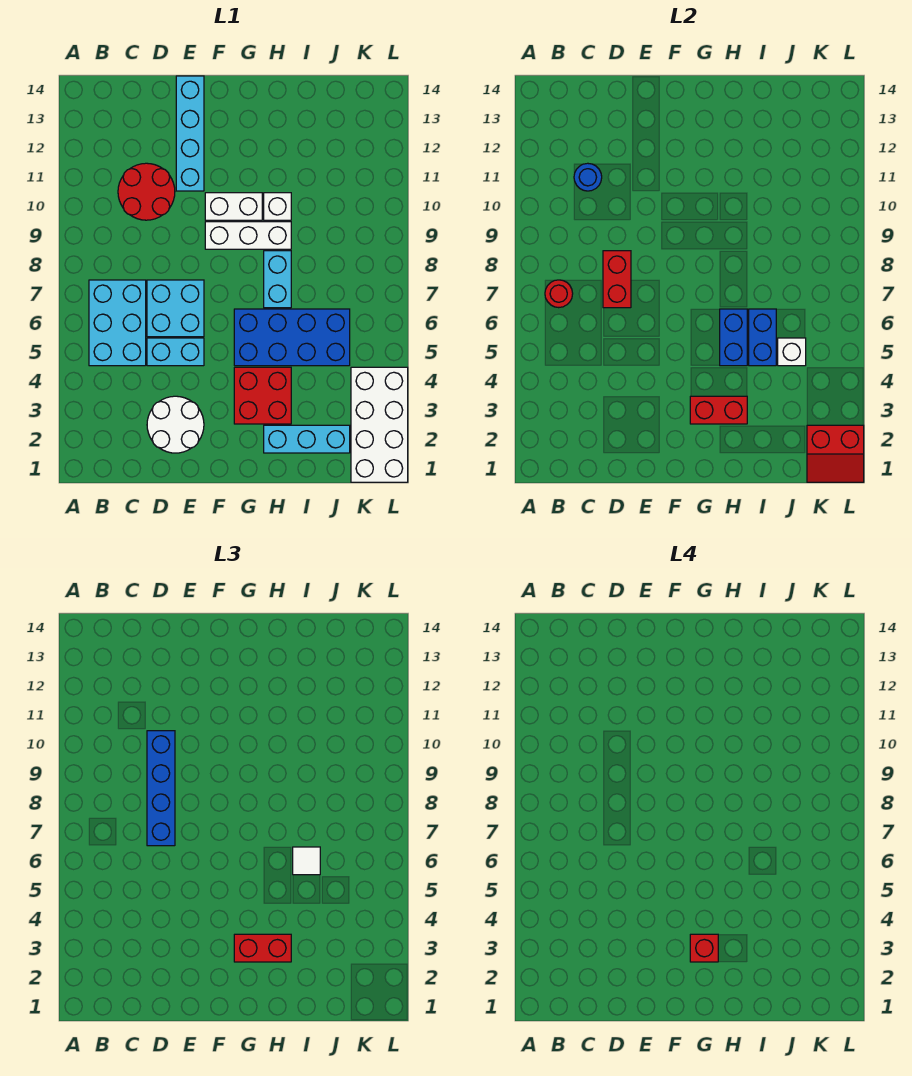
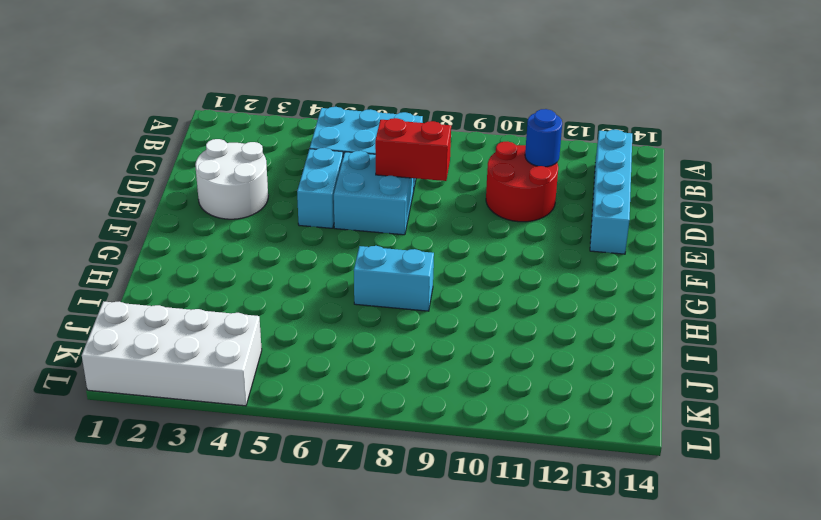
cyan 1x4 brick [590,130,632,254] -> cyan 1x4 brick turned to [176,76,204,191]
none -> white 1x3 brick [205,222,291,249]
none -> white 1x2 brick [205,193,262,220]
none -> red 2x2 brick [234,367,291,424]

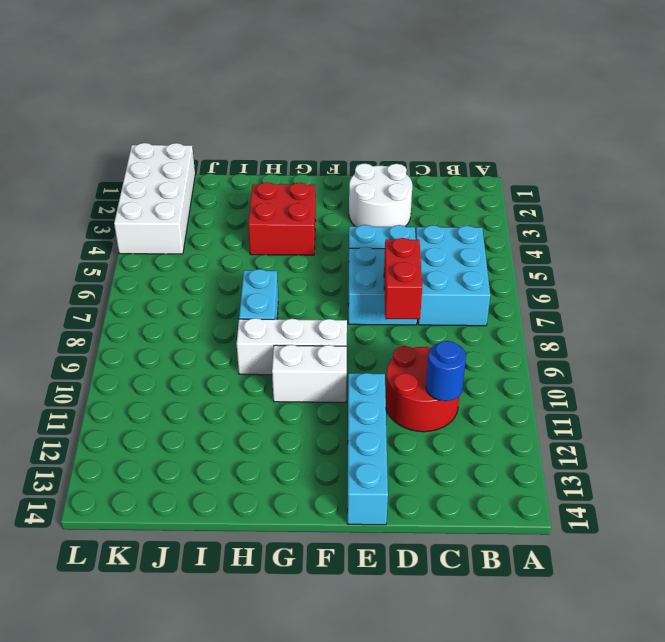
none -> blue 2x4 brick [234,309,350,366]
none -> cyan 1x3 brick [264,425,350,453]
none -> white 1x1 brick [264,193,291,220]

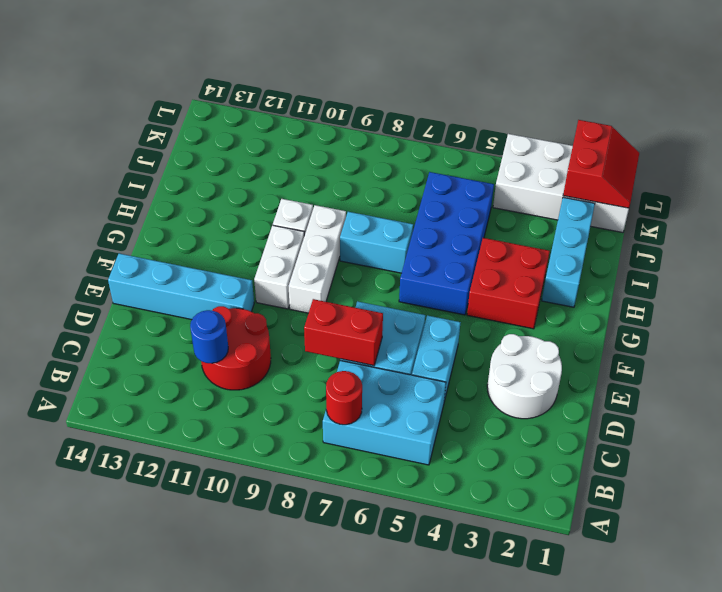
none -> red 1x2 brick [690,396,747,424]
none -> blue 1x2 brick [720,309,747,366]
none -> blue 1x2 brick [749,309,776,366]

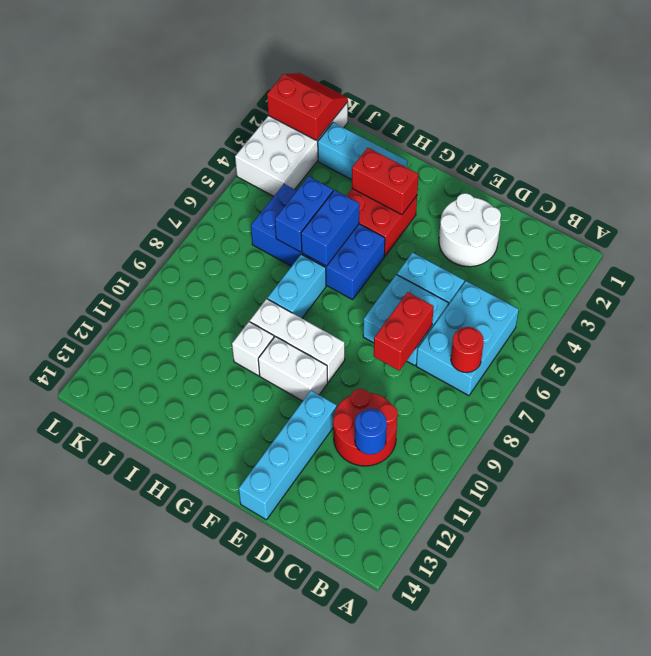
none -> white 1x1 brick [778,338,806,366]
none -> blue 1x4 brick [147,731,175,846]
none -> red 1x2 brick [234,934,291,962]

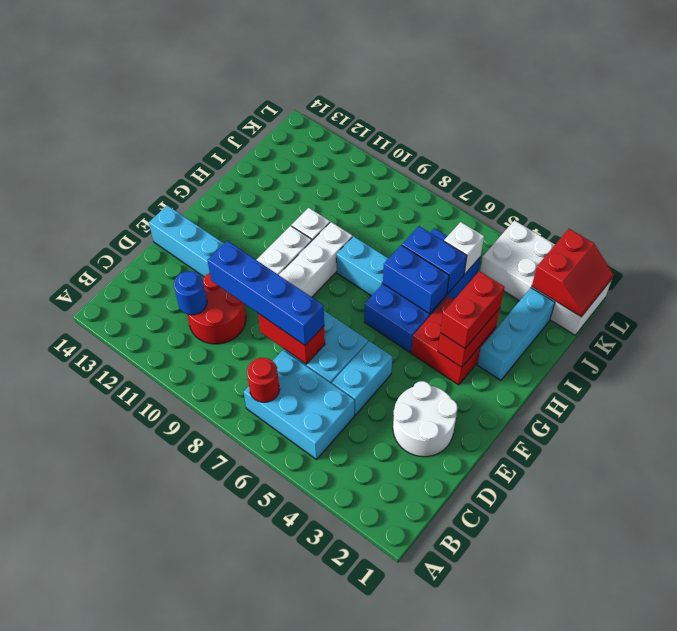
none -> white 1x1 tile [293,847,320,875]
none -> red 1x1 brick [690,934,718,962]

